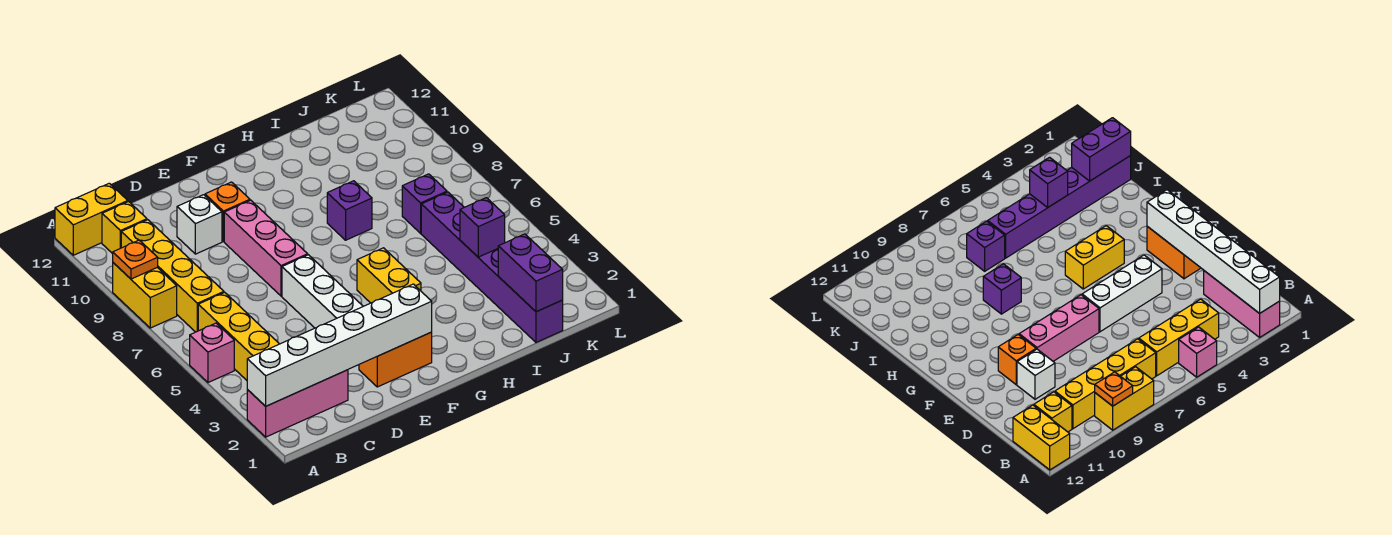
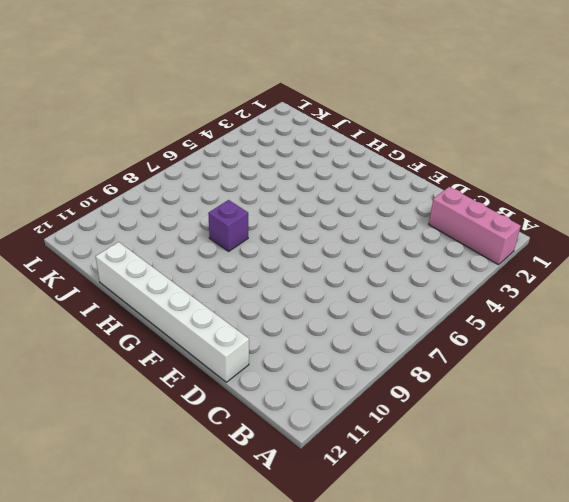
white 1x6 brick [96,242,249,382] -> white 1x6 brick moved to [247,284,432,406]
none -> pink 1x1 brick [190,323,234,383]
none -> yellow 1x2 brick [113,263,177,328]
none -> yellow 1x2 brick [55,183,128,255]

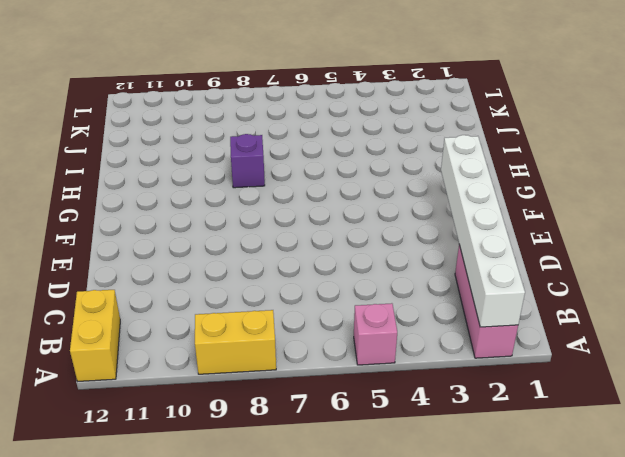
none -> yellow 1x3 brick [198,292,279,380]
none -> yellow 1x4 brick [121,220,224,332]
none -> yellow 1x1 brick [102,202,147,254]

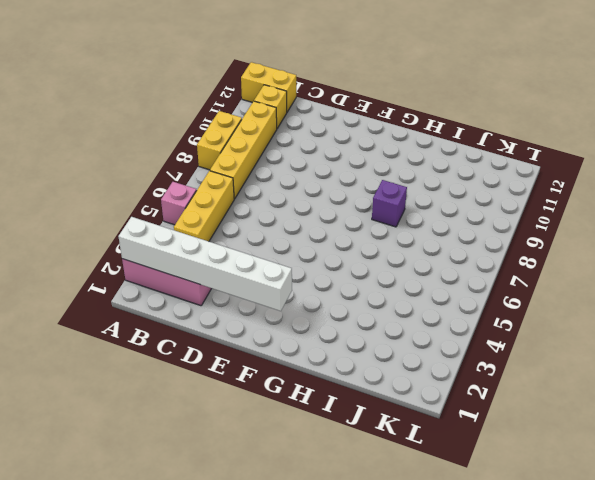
none -> white 1x1 brick [177,195,222,254]
none -> orange 1x2 brick [359,332,432,387]
none -> white 1x3 brick [282,255,363,328]

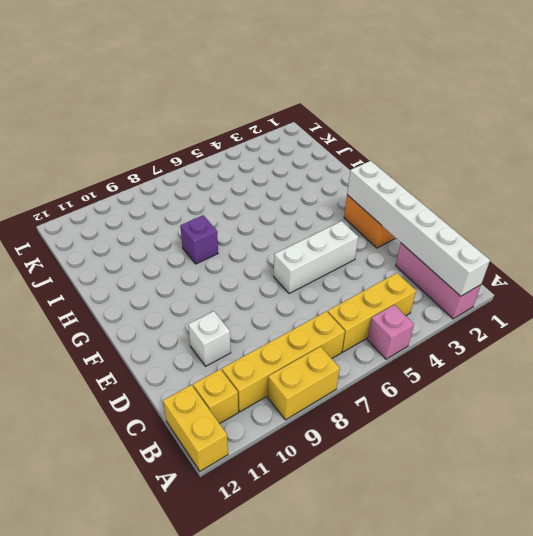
none -> pink 1x3 brick [224,200,308,296]
none -> orange 1x1 brick [205,182,250,242]
none -> yellow 1x2 brick [357,248,421,303]

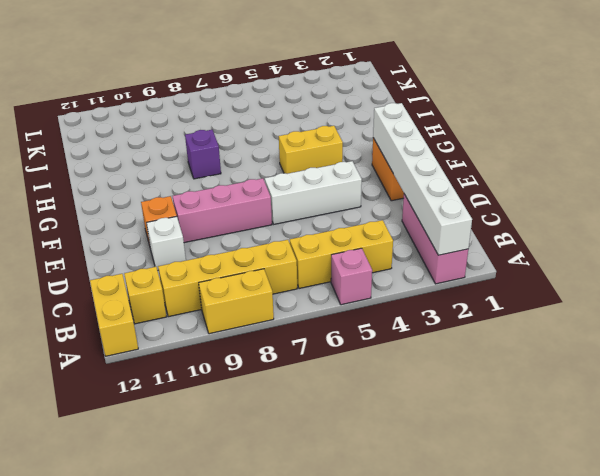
none -> purple 1x6 brick [421,192,563,342]
none -> purple 1x1 brick [402,174,447,233]
none -> orange 1x1 plate [113,240,158,279]

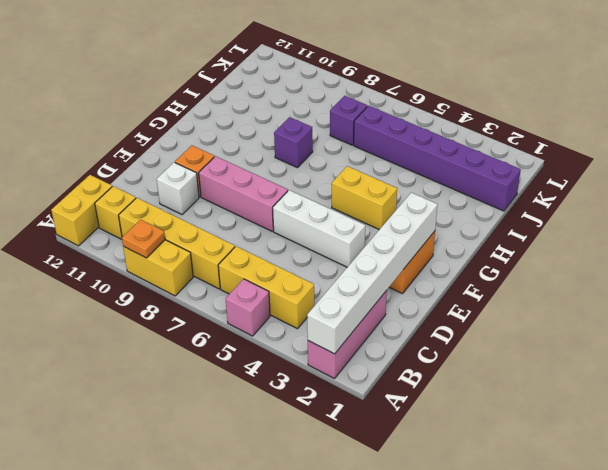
none -> purple 1x2 brick [498,234,563,312]
none -> purple 1x1 brick [460,198,505,257]

